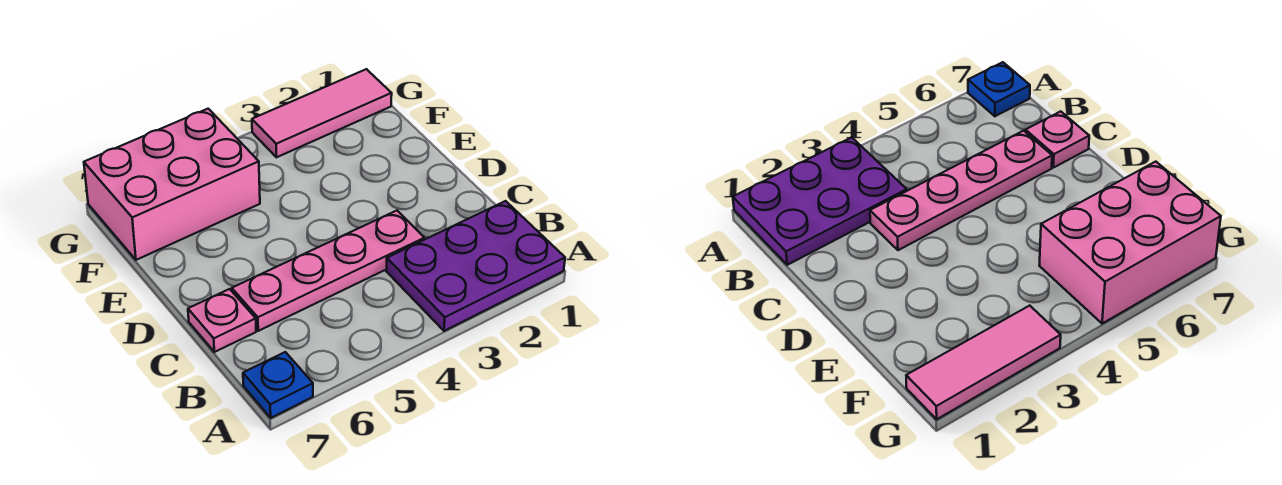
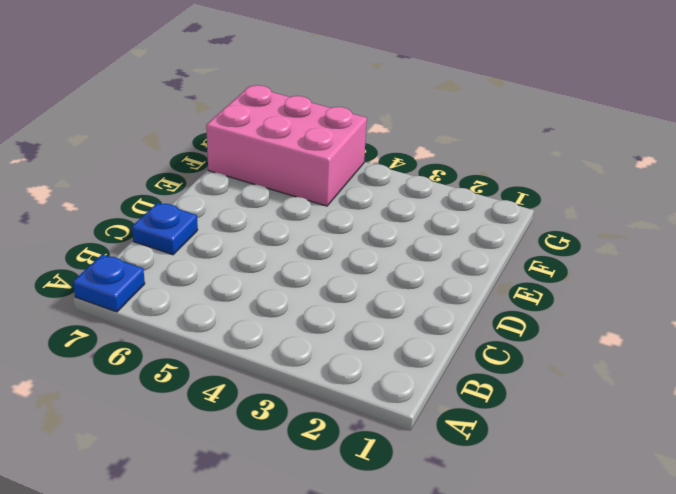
blue 1x1 plate [132,203,198,255] -> pink 1x1 plate [188,289,256,352]
none -> purple 2x3 plate [386,201,565,331]
none -> pink 1x4 plate [232,211,424,331]

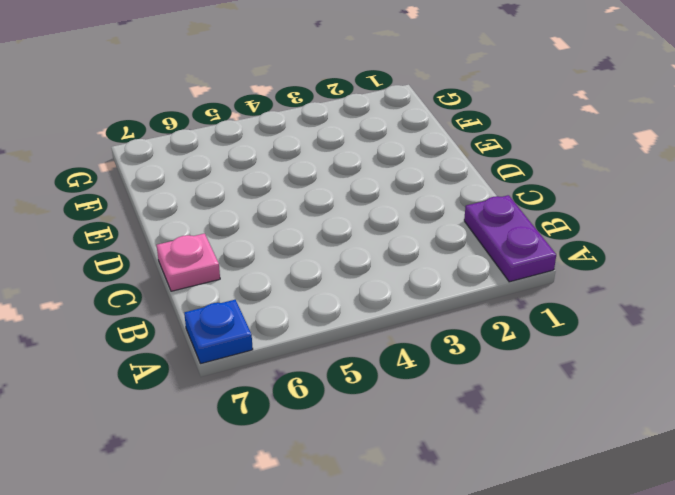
purple 1x2 plate [464,195,556,282] -> purple 2x3 plate [386,201,565,331]
none -> pink 1x4 plate [232,211,424,331]
none -> pink 2x3 brick [84,109,260,260]

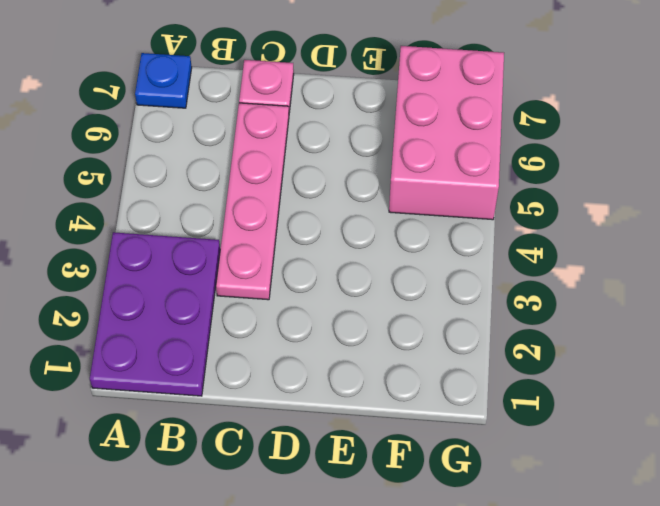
none -> pink 1x3 tile [252,69,392,157]

